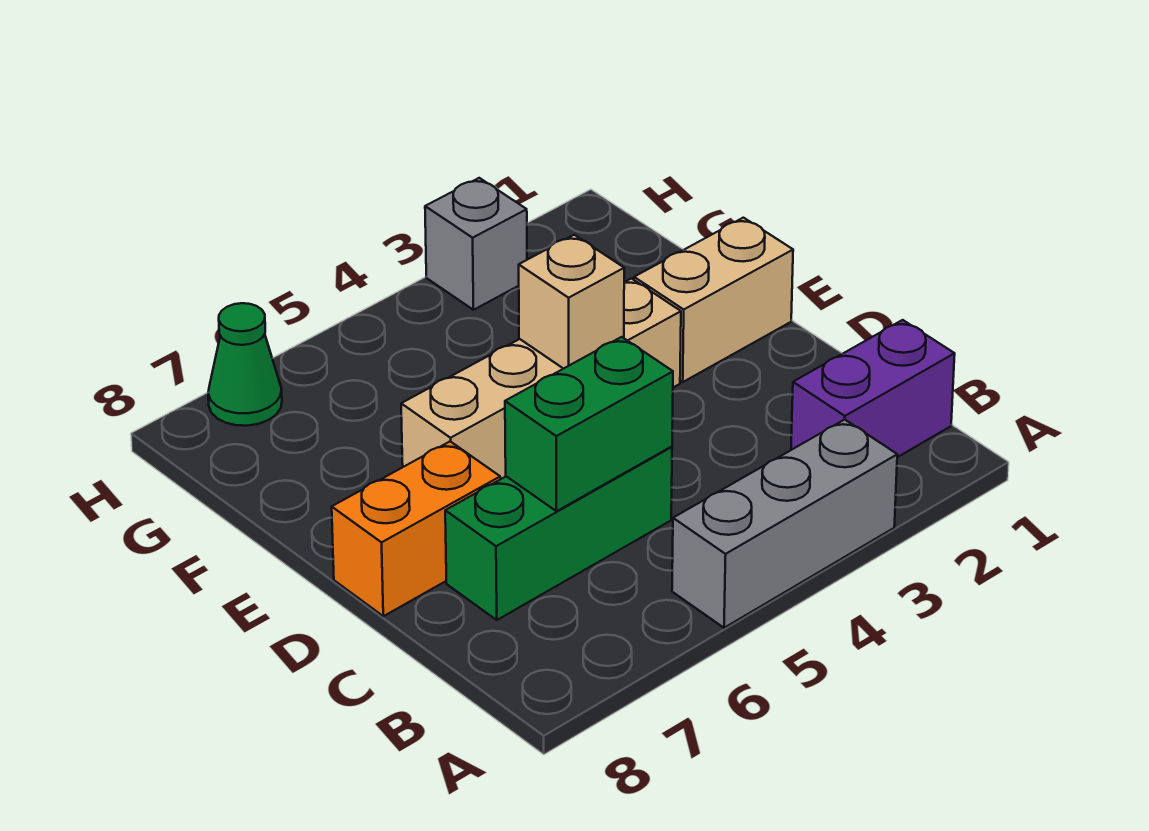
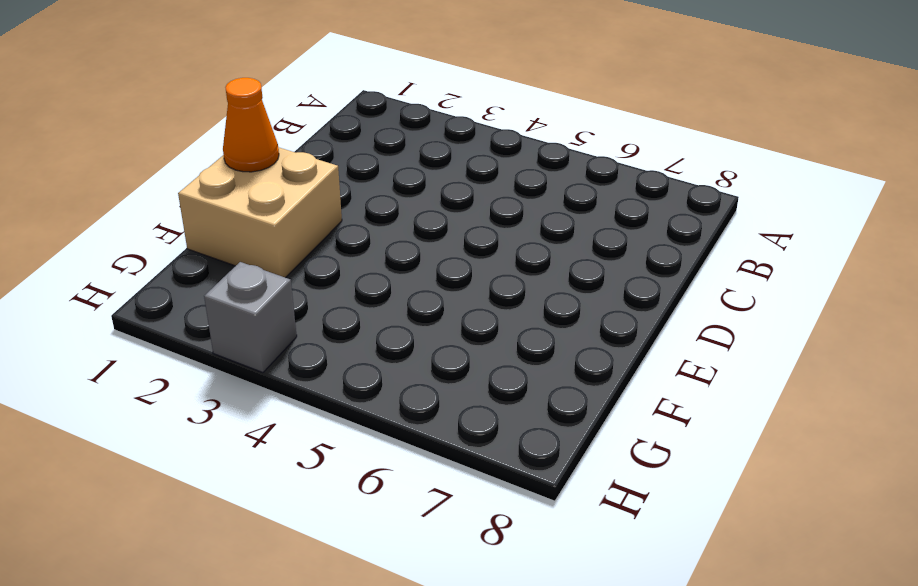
tan 2x2 brick [178,147,342,278] -> tan 1x2 brick [634,218,793,382]
orange 1x1 cone [223,78,279,172] -> none
none -> grey 1x3 brick [672,420,897,628]
none -> purple 1x2 brick [791,320,955,457]

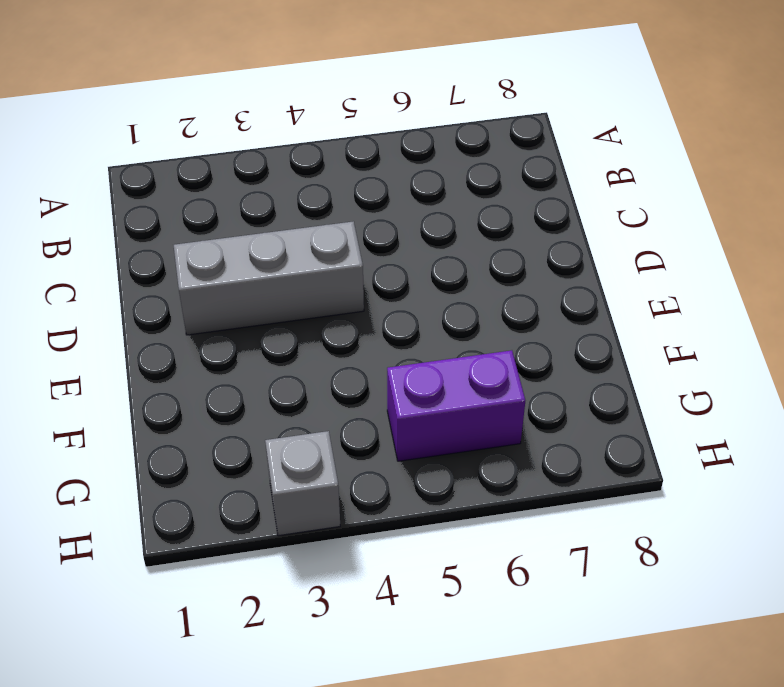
grey 1x3 brick [174,221,364,335] -> grey 1x3 brick moved to [672,420,897,628]
purple 1x2 brick [387,350,525,461] -> purple 1x2 brick moved to [791,320,955,457]
none -> green 1x3 brick [445,447,672,620]
none -> orange 1x2 brick [332,441,500,616]

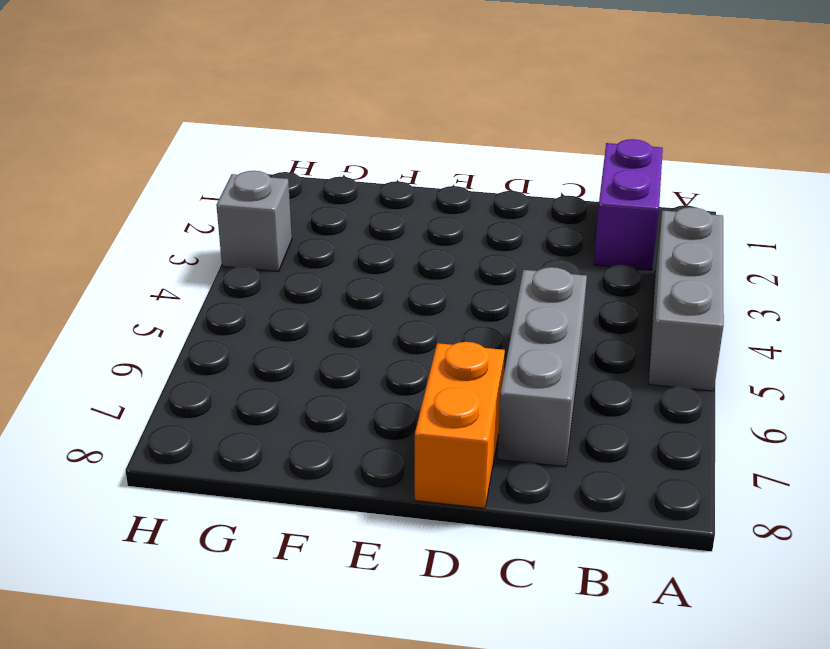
grey 1x3 brick [498,267,587,467] -> green 1x3 brick [445,447,672,620]
none -> tan 1x2 brick [634,218,793,382]
none -> tan 1x4 brick [401,278,681,479]

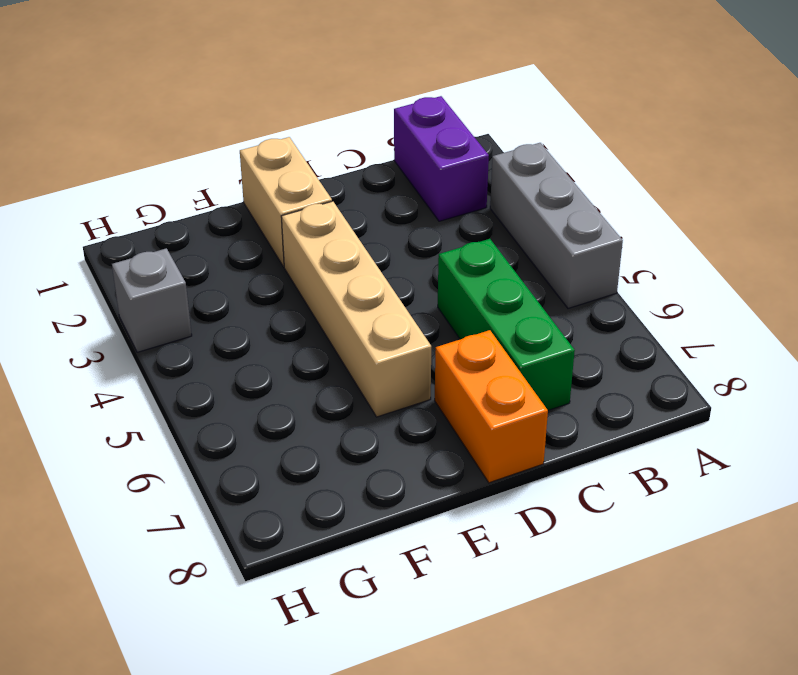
none -> green 1x1 cone [208,303,282,426]
none -> green 1x2 brick [505,337,673,511]

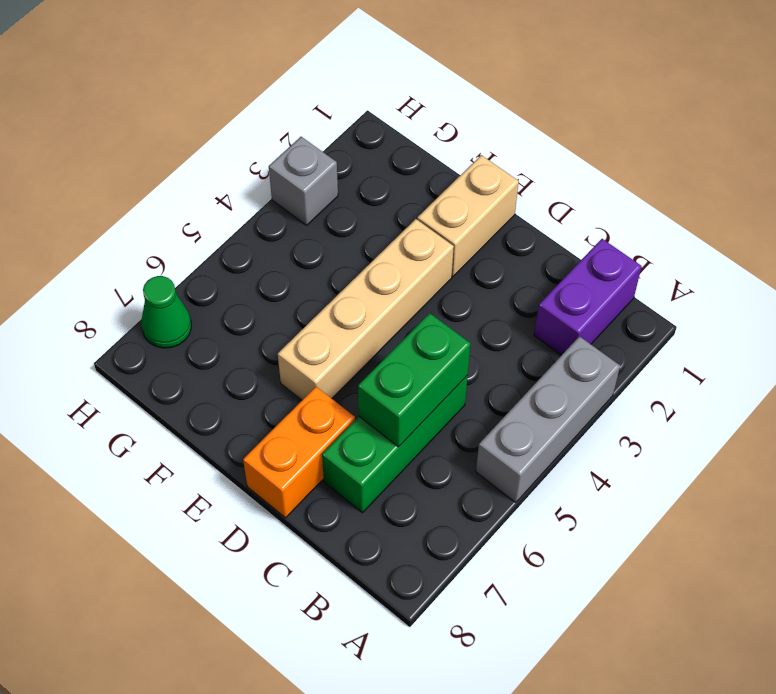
none -> tan 1x1 brick [519,235,624,369]

